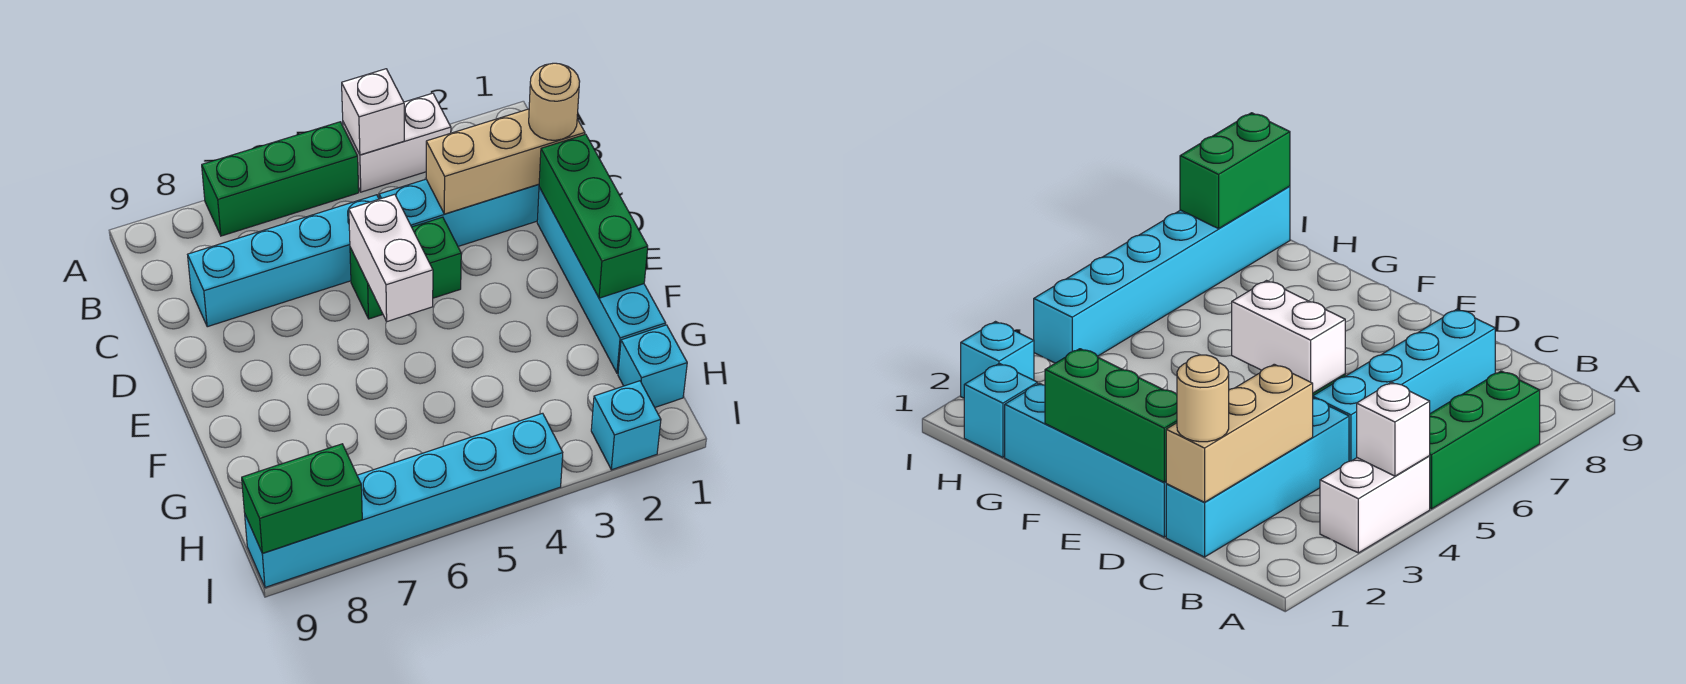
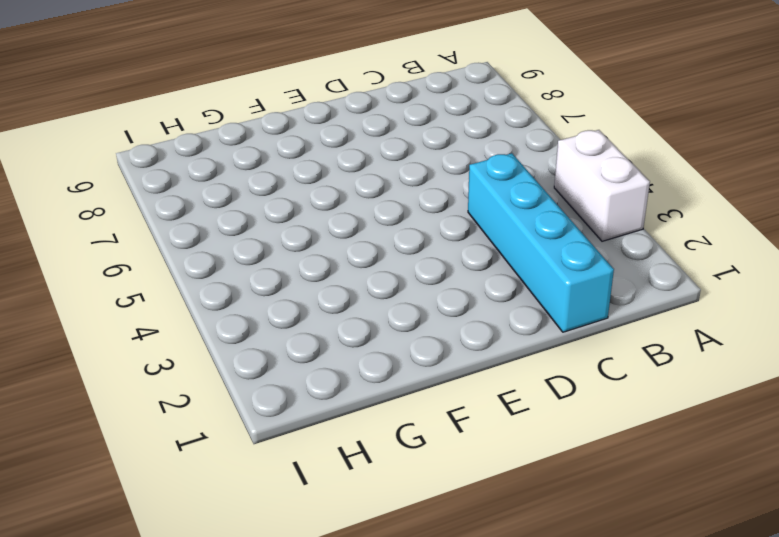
none -> green 1x3 brick [202,122,359,236]
none -> cyan 1x4 brick [188,195,379,327]
none -> cyan 1x4 brick [537,187,666,373]

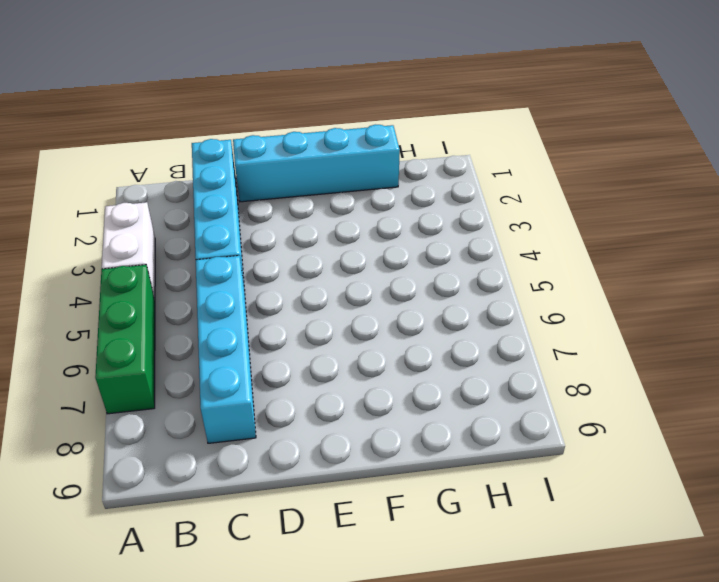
none -> green 1x2 brick [350,217,461,319]
none -> cyan 1x1 brick [618,325,687,407]
none -> cyan 1x1 brick [591,381,661,470]

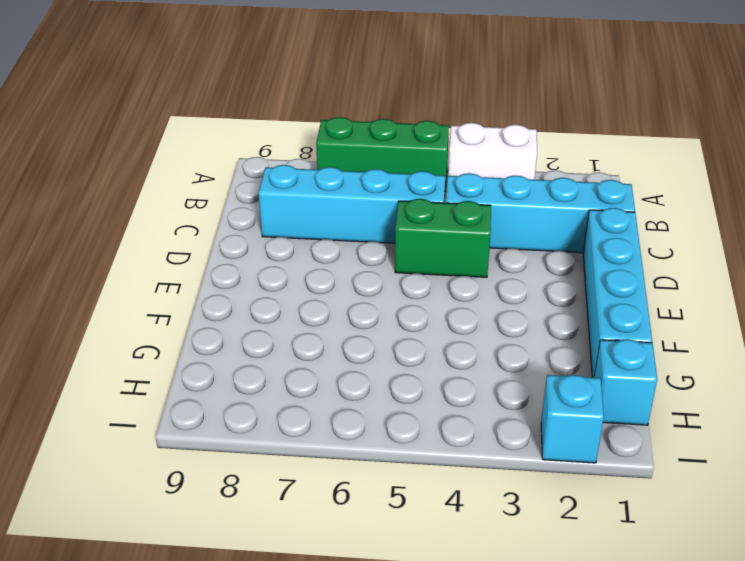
none -> cyan 1x6 brick [245,413,563,587]
none -> white 1x1 brick [342,69,404,155]
none -> tan 1x3 brick [426,109,585,214]

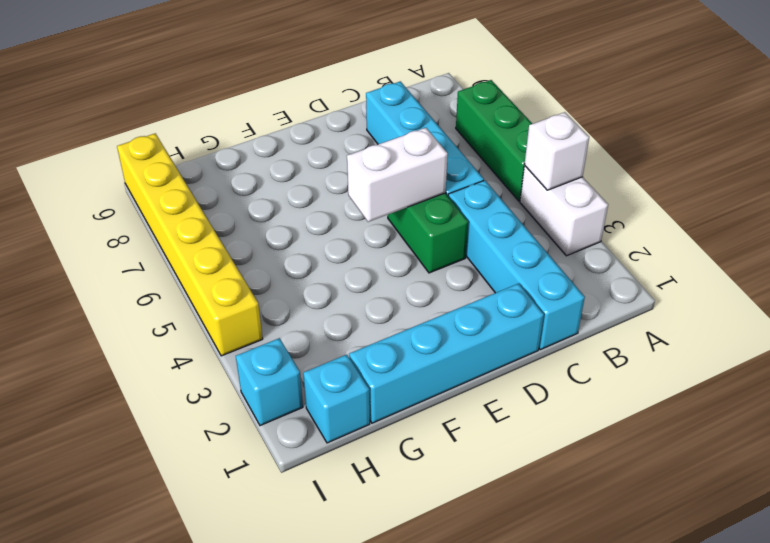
yellow 1x6 brick [117,133,263,356] -> cyan 1x6 brick [245,413,563,587]
none -> tan 1x3 brick [426,109,585,214]
none -> green 1x3 brick [539,134,648,298]
none -> green 1x2 brick [242,444,362,553]

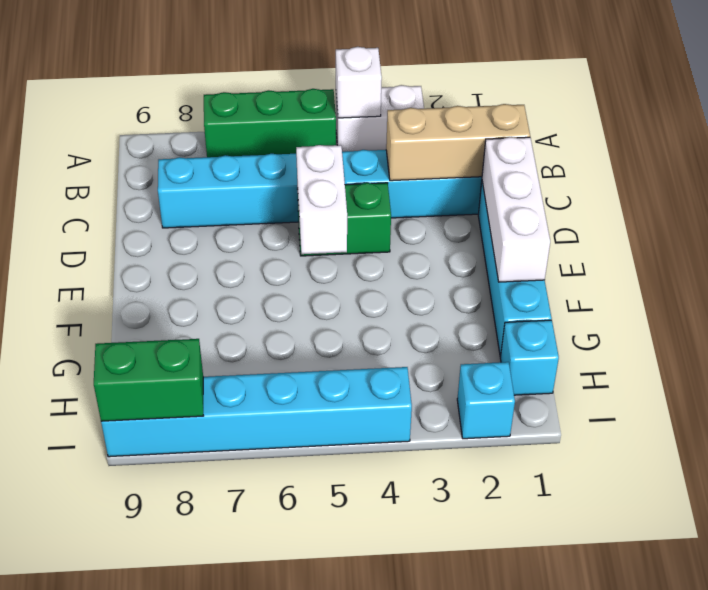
white 1x3 brick [482,137,550,282] -> green 1x3 brick [539,134,648,298]
none -> tan 1x1 round brick [529,63,580,140]

